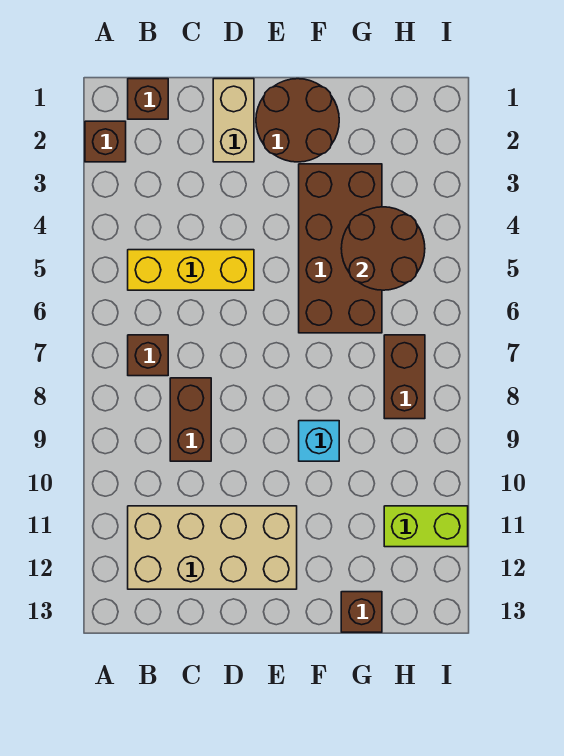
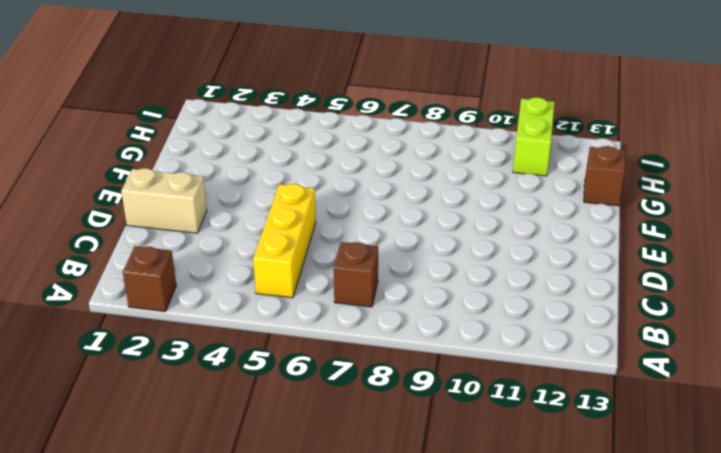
none -> brown 1x1 brick [128,79,168,119]
none -> tan 2x4 brick [128,506,297,589]
none -> brown 1x2 brick [170,378,211,461]

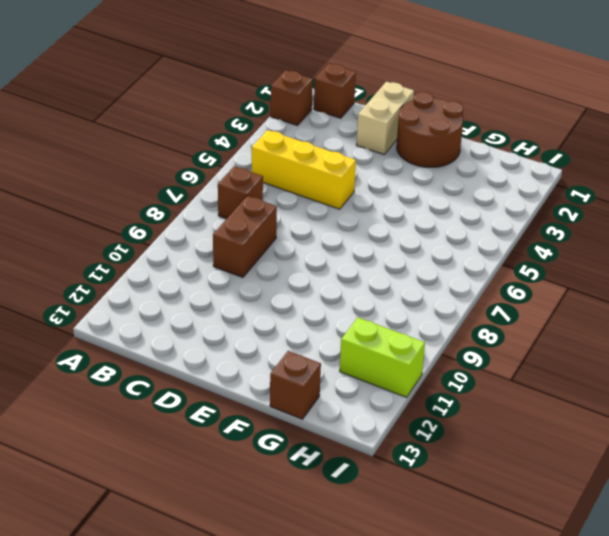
none -> tan 2x4 brick [128,506,297,589]
none -> brown 2x4 brick [299,164,382,333]
none -> cyan 1x1 brick [299,421,339,461]

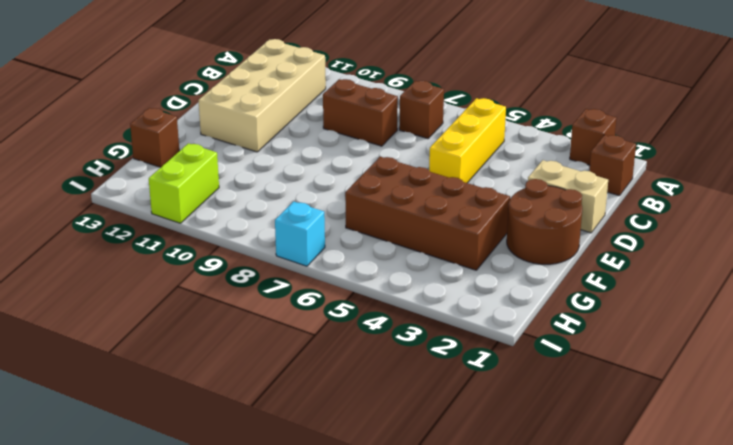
cyan 1x1 brick [275,202,325,266] -> cyan 1x1 brick moved to [299,421,339,461]
none -> brown 1x2 brick [384,335,425,419]
none -> brown 2x2 round brick [341,207,425,290]

